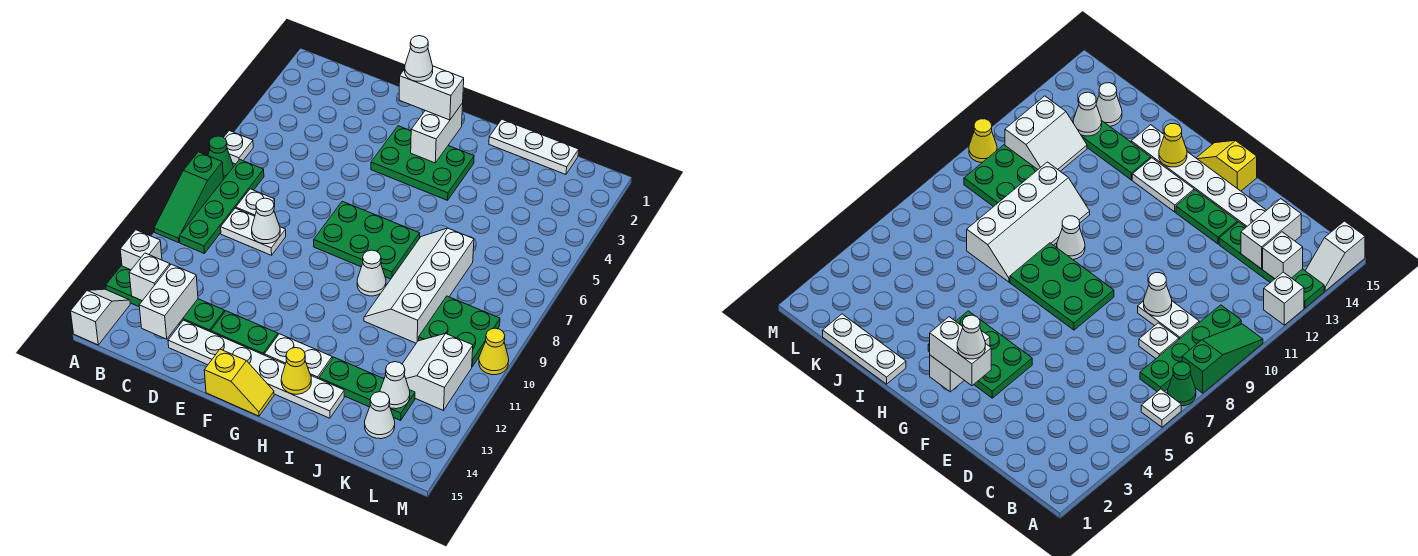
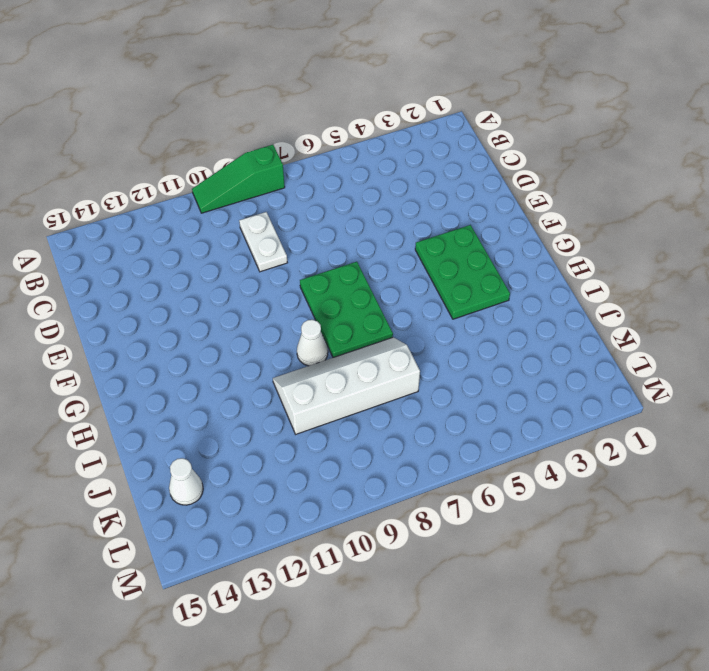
none -> white 1x1 plate [224,131,253,164]
none -> green 1x1 cone [208,136,233,180]
none -> white 1x1 brick [120,230,162,270]
none -> green 1x4 plate [106,266,225,332]

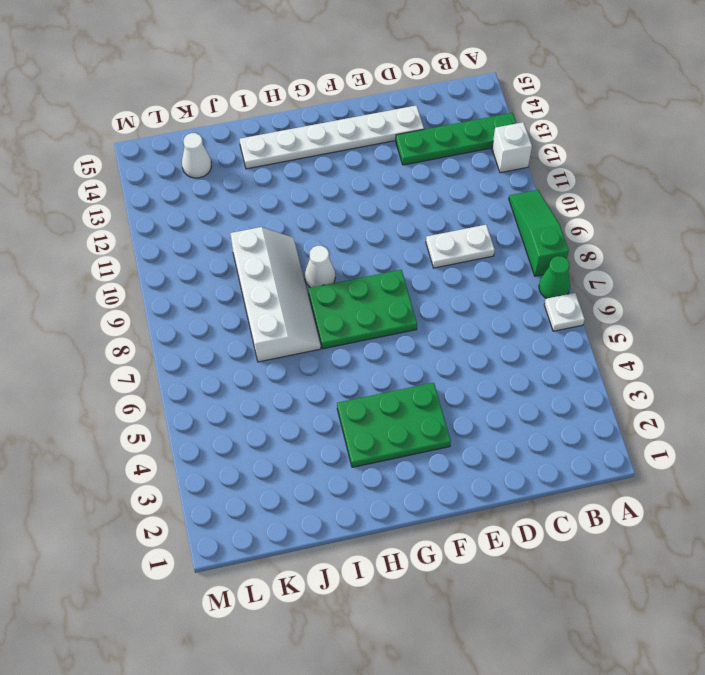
none -> white 1x2 slope [71,289,130,345]
none -> green 1x4 plate [179,159,264,253]
none -> white 1x1 plate [236,189,275,216]
none -> green 1x2 plate [211,311,278,355]

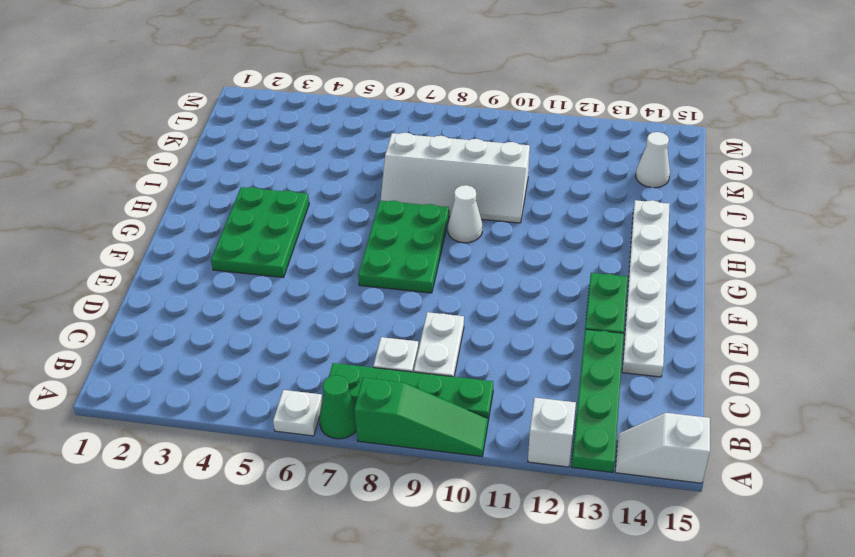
none -> yellow 1x2 slope [204,349,274,416]
none -> white 1x2 plate [264,334,332,379]
none -> white 1x3 plate [489,119,579,175]
none -> green 1x3 plate [319,357,415,420]

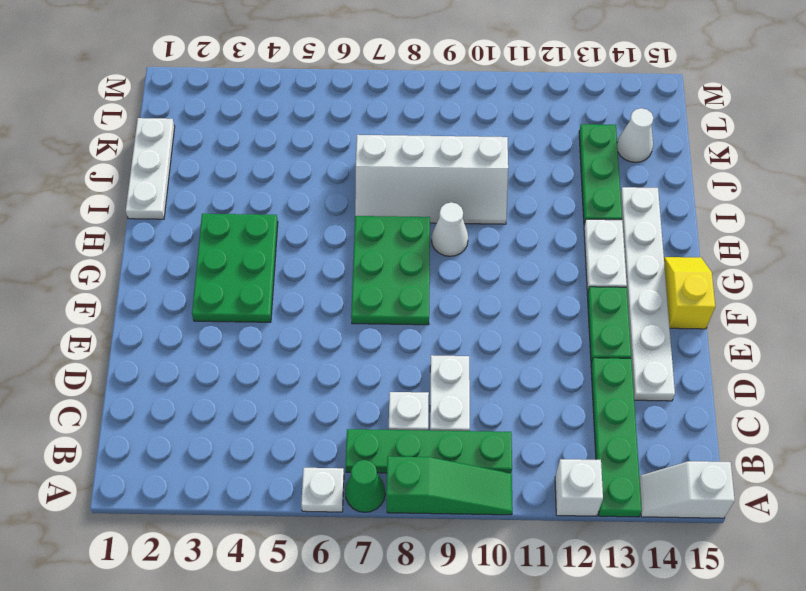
none -> green 2x2 plate [419,296,500,367]
none -> white 2x2 slope [402,334,473,410]
none -> yellow 1x1 cone [479,328,509,375]
none -> white 1x1 brick [129,253,170,301]

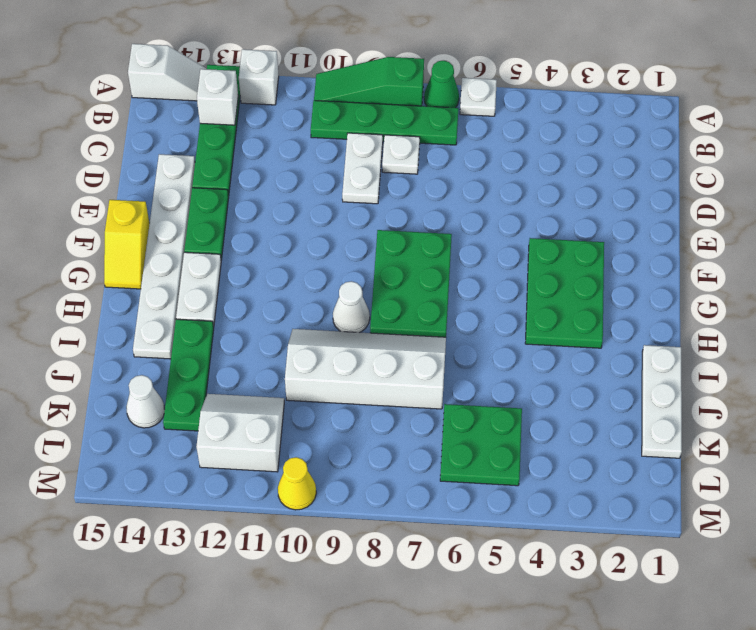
green 2x2 plate [440,404,522,486] -> green 2x2 plate moved to [419,296,500,367]
none -> white 1x2 brick [139,264,198,339]
none -> white 1x1 cone [252,198,280,244]
none -> white 1x2 brick [411,103,463,163]
none -> yellow 1x1 cone [281,348,311,394]

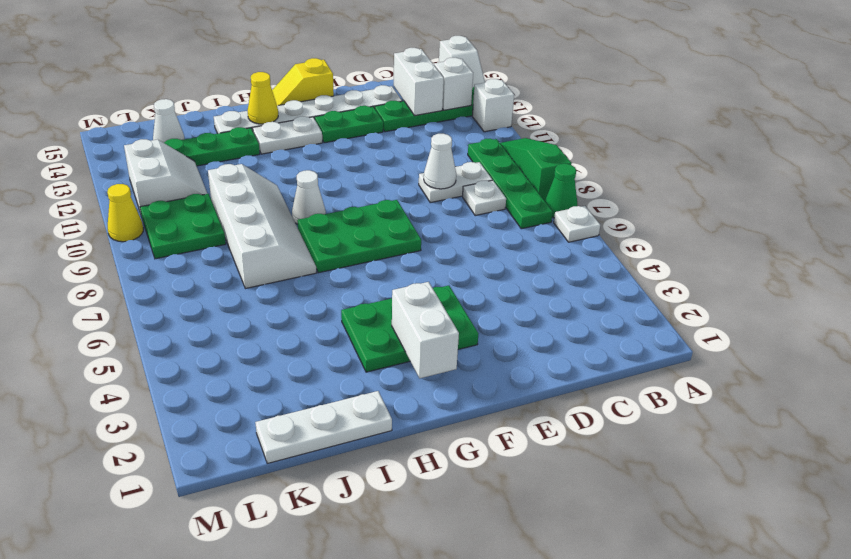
none -> white 1x1 cone [380,362,410,409]
none -> white 1x2 brick [399,66,464,120]
none -> white 1x1 cone [405,36,433,81]

